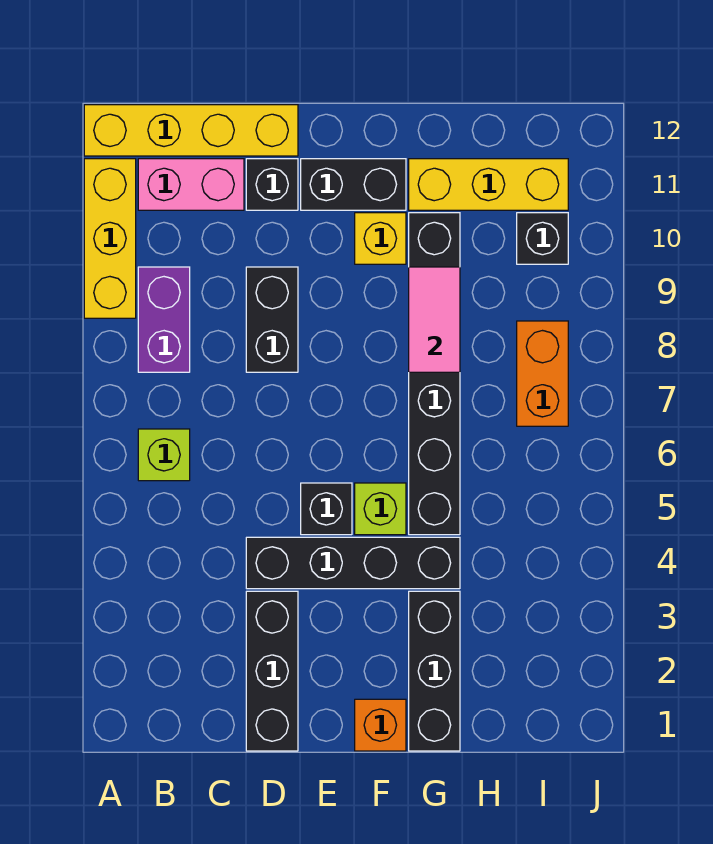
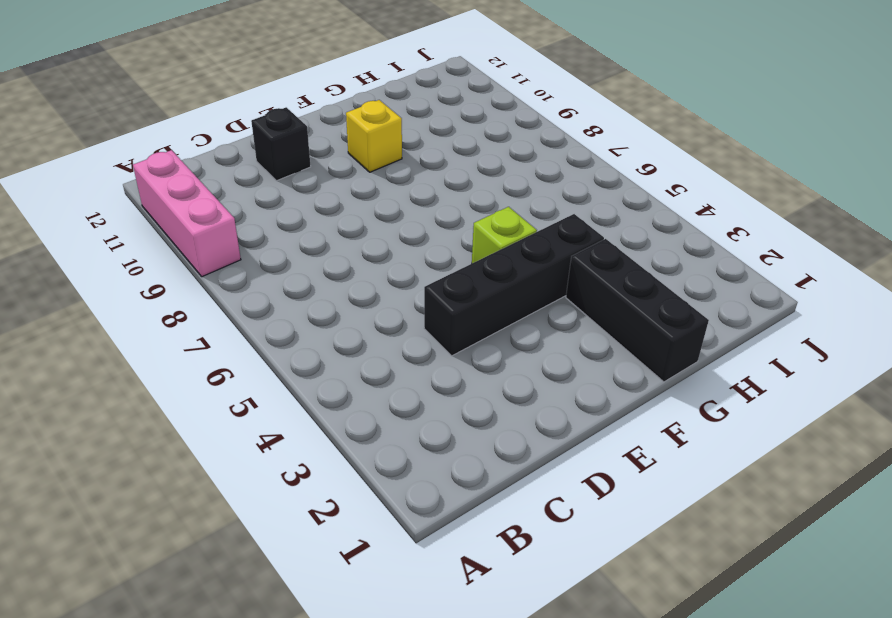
pink 1x3 brick [133,150,241,277] -> yellow 1x3 brick [84,159,136,318]
none -> yellow 1x4 brick [84,105,298,156]
none -> lime 1x1 brick [138,429,190,481]
none -> purple 1x2 brick [138,267,190,372]

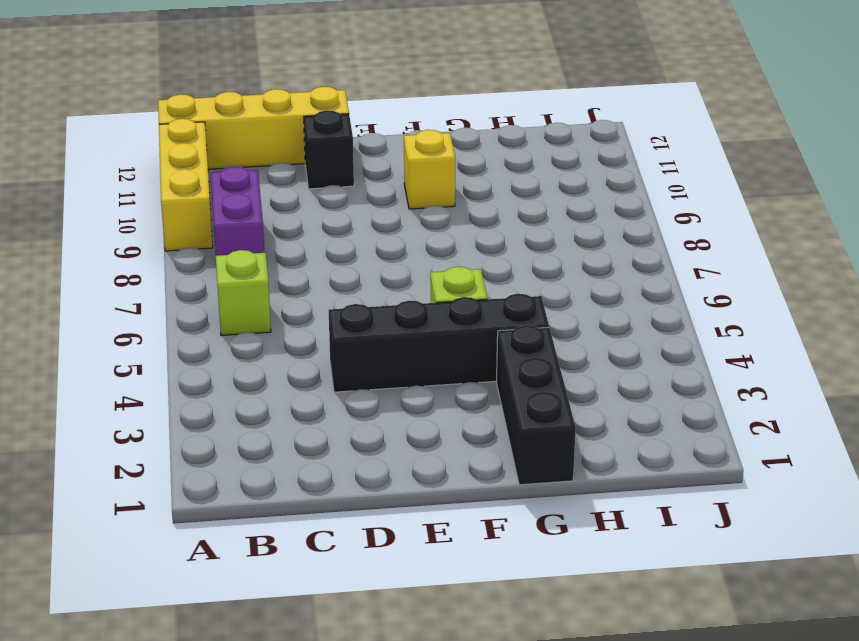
none -> pink 1x2 brick [138,159,244,210]
none -> black 1x3 brick [246,591,298,751]
none -> black 1x2 brick [246,267,298,372]

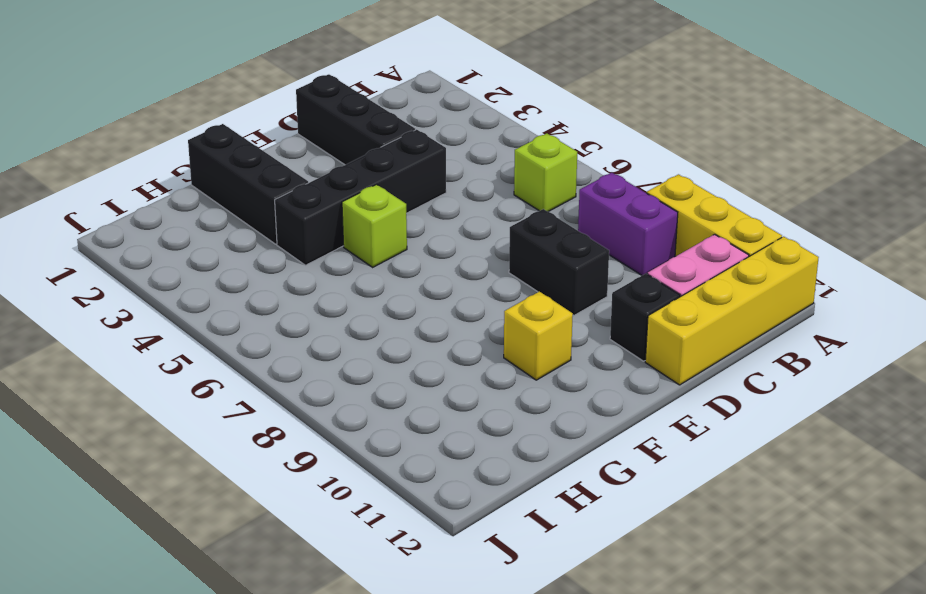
none -> black 1x1 brick [301,483,352,535]
none -> black 1x2 brick [301,159,406,210]
none -> orange 1x1 brick [355,699,406,751]

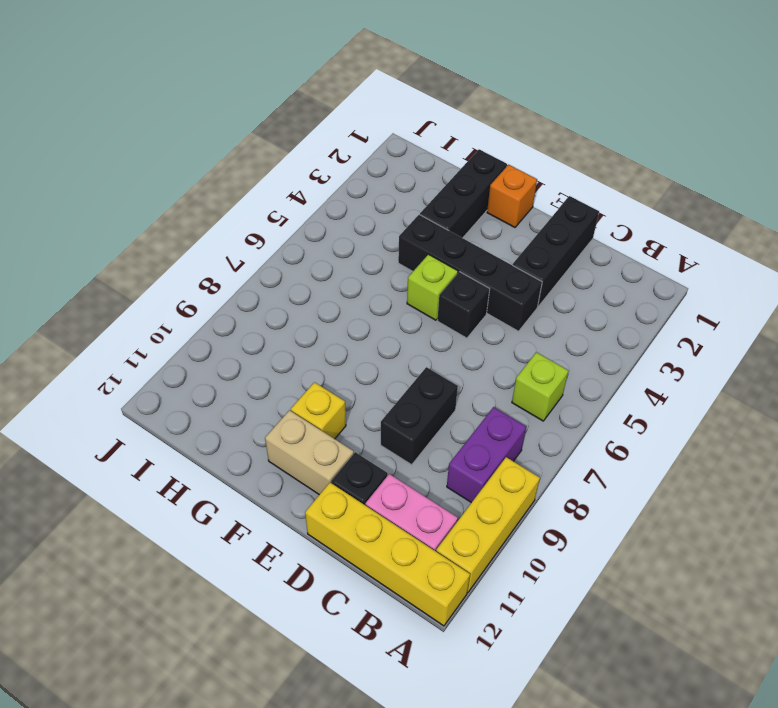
tan 1x2 brick [265,410,354,495] -> black 1x2 brick [301,159,406,210]
none -> black 1x6 brick [409,213,460,535]
none -> yellow 1x3 brick [409,159,568,210]
none -> orange 1x2 brick [517,321,568,426]

